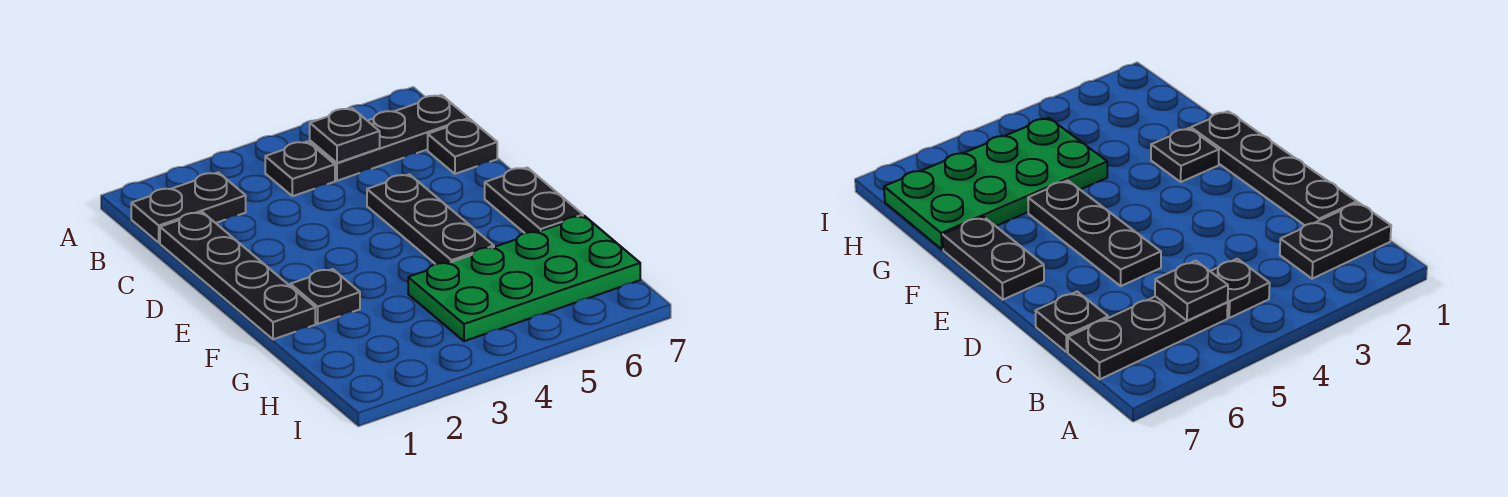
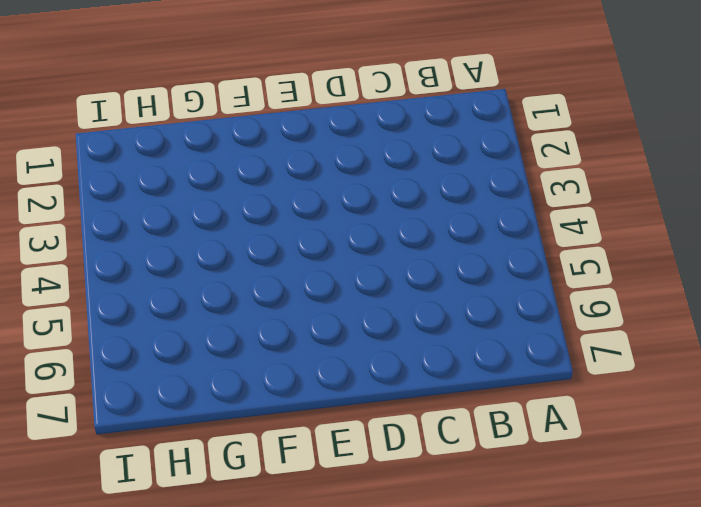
none -> black 1x2 plate [131,172,246,243]
none -> black 1x1 plate [265,141,335,196]

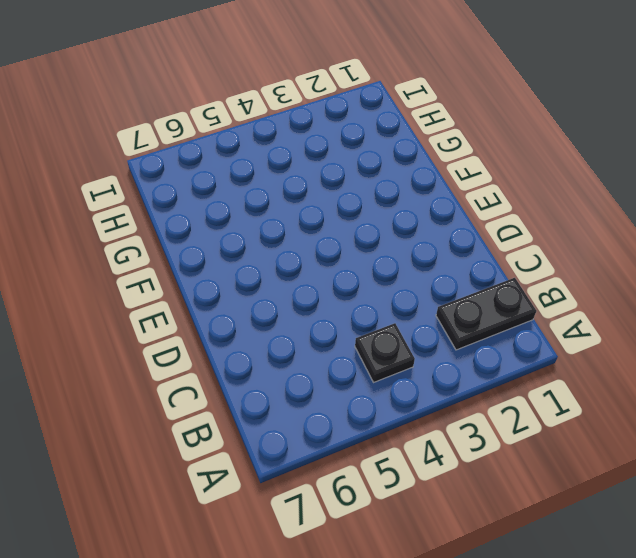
none -> black 1x3 plate [310,95,469,181]
none -> black 1x4 plate [160,212,315,339]

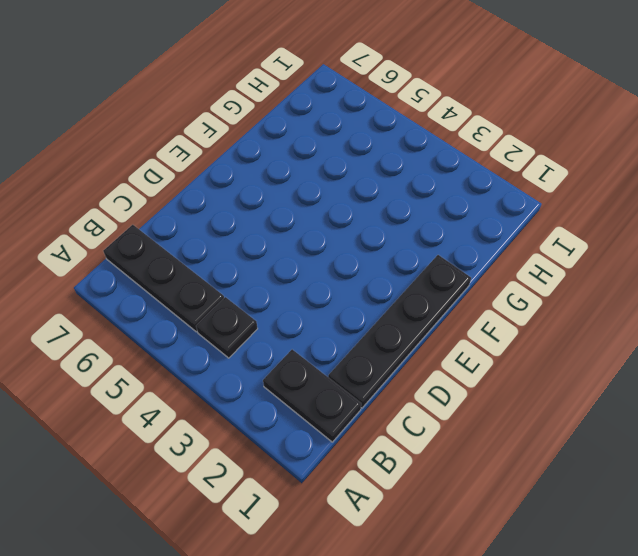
none -> black 1x1 plate [428,119,497,174]
none -> black 1x3 plate [367,174,494,264]

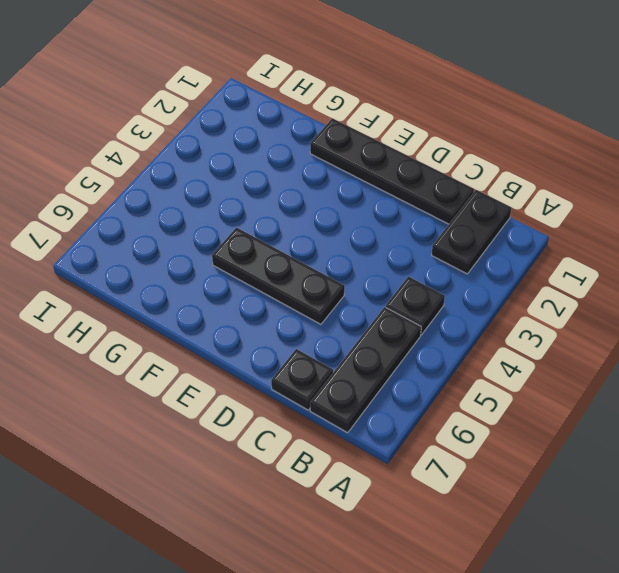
none -> black 1x2 plate [485,168,583,233]
none -> black 1x1 plate [290,269,360,324]

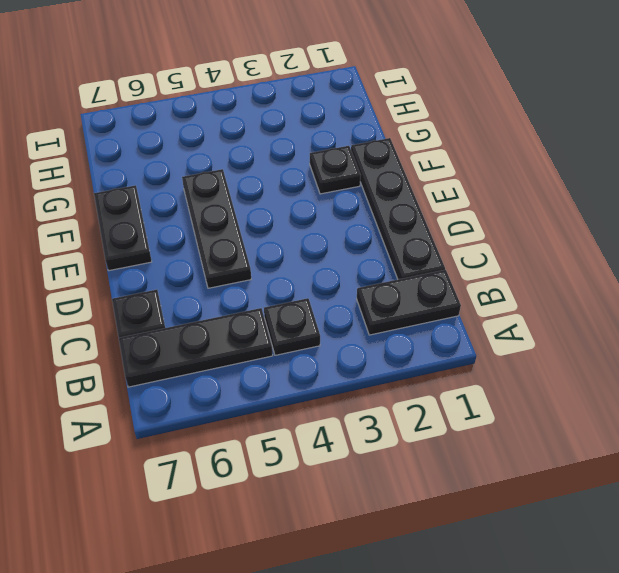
none -> green 2x4 plate [408,216,640,341]
none -> black 1x1 plate [310,108,380,163]

